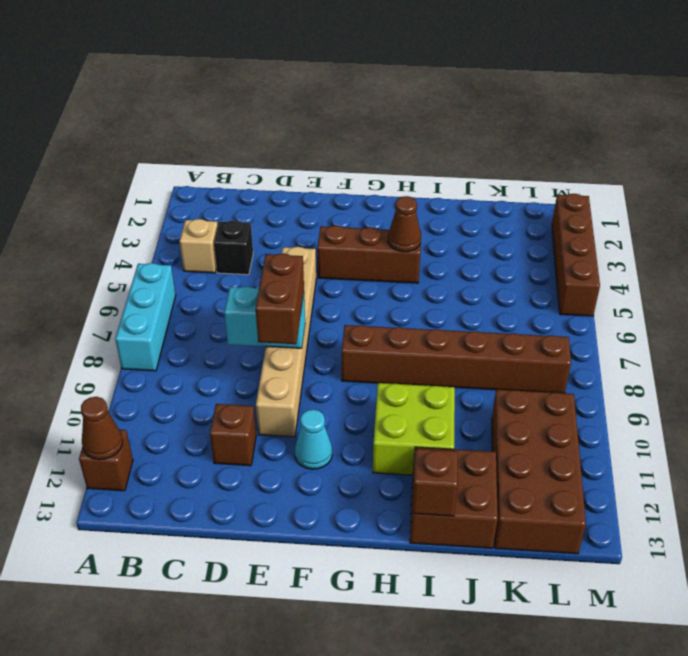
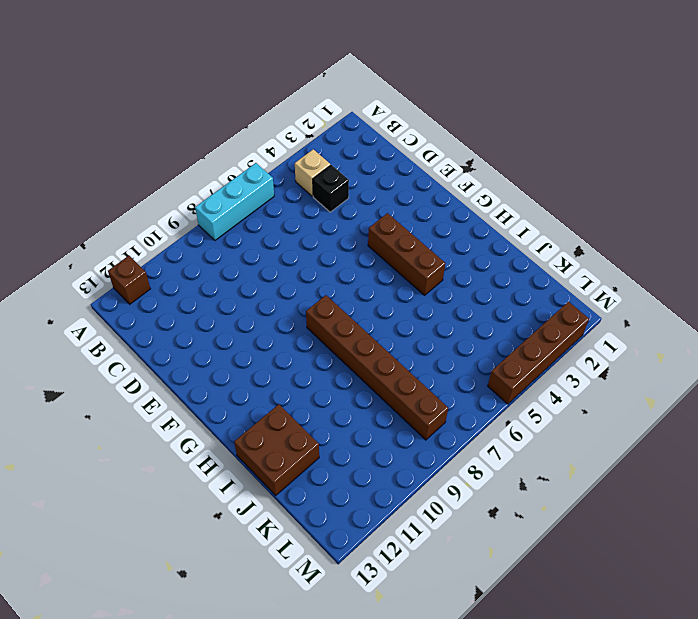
none -> brown 1x1 brick [210,404,256,466]
none -> tan 1x6 brick [256,247,316,437]
none -> cyan 1x1 cone [295,409,332,469]

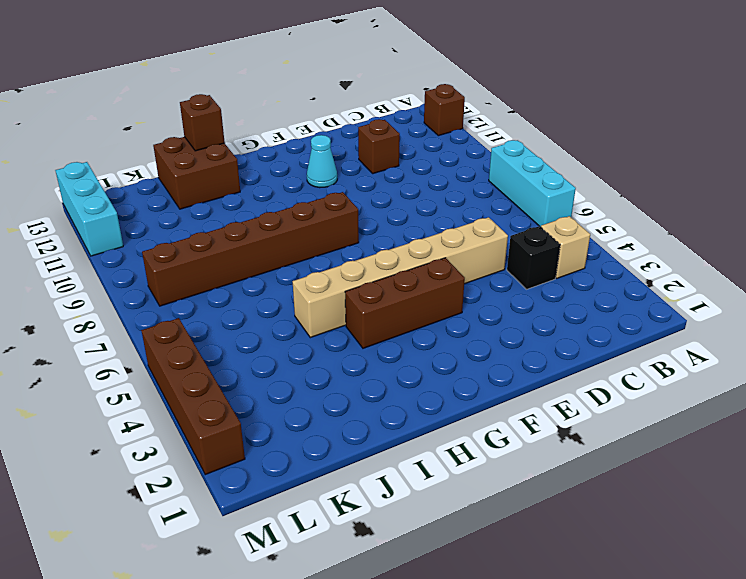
tan 1x6 brick [293,217,508,338] -> tan 1x6 brick turned to [256,247,316,437]
cyan 1x3 brick [55,162,123,256] -> none
none -> lime 2x2 brick [373,383,455,475]
none -> brown 2x4 brick [492,390,586,554]
none -> brown 1x1 cone [81,397,123,460]

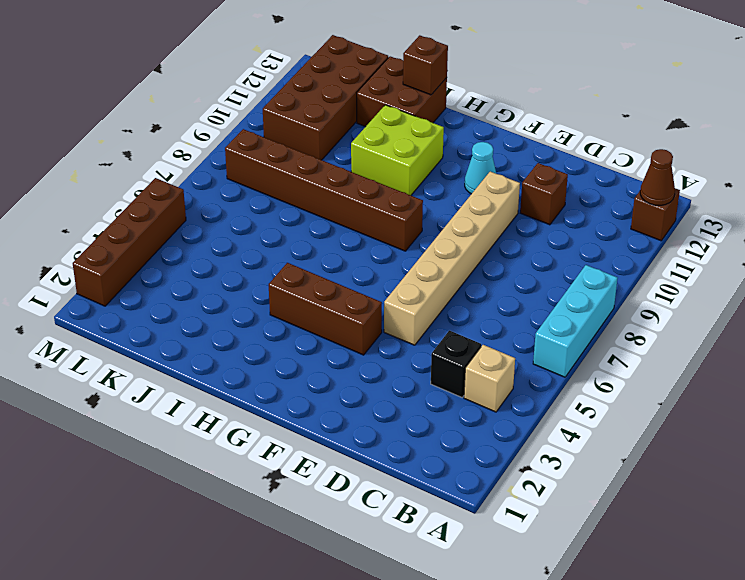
none -> cyan 1x2 brick [224,286,305,348]
none -> brown 1x1 cone [388,196,421,252]
none -> brown 1x2 brick [256,254,304,344]

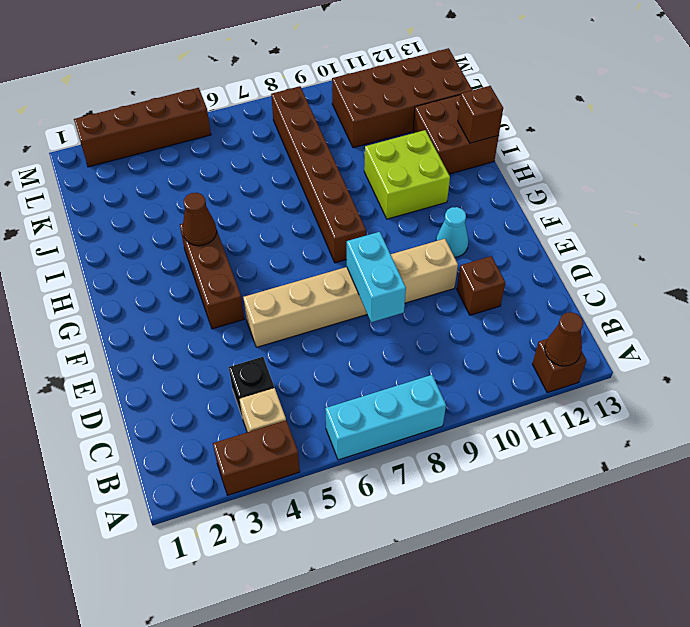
brown 1x2 brick [213,420,300,495] -> brown 1x2 brick moved to [256,254,304,344]

